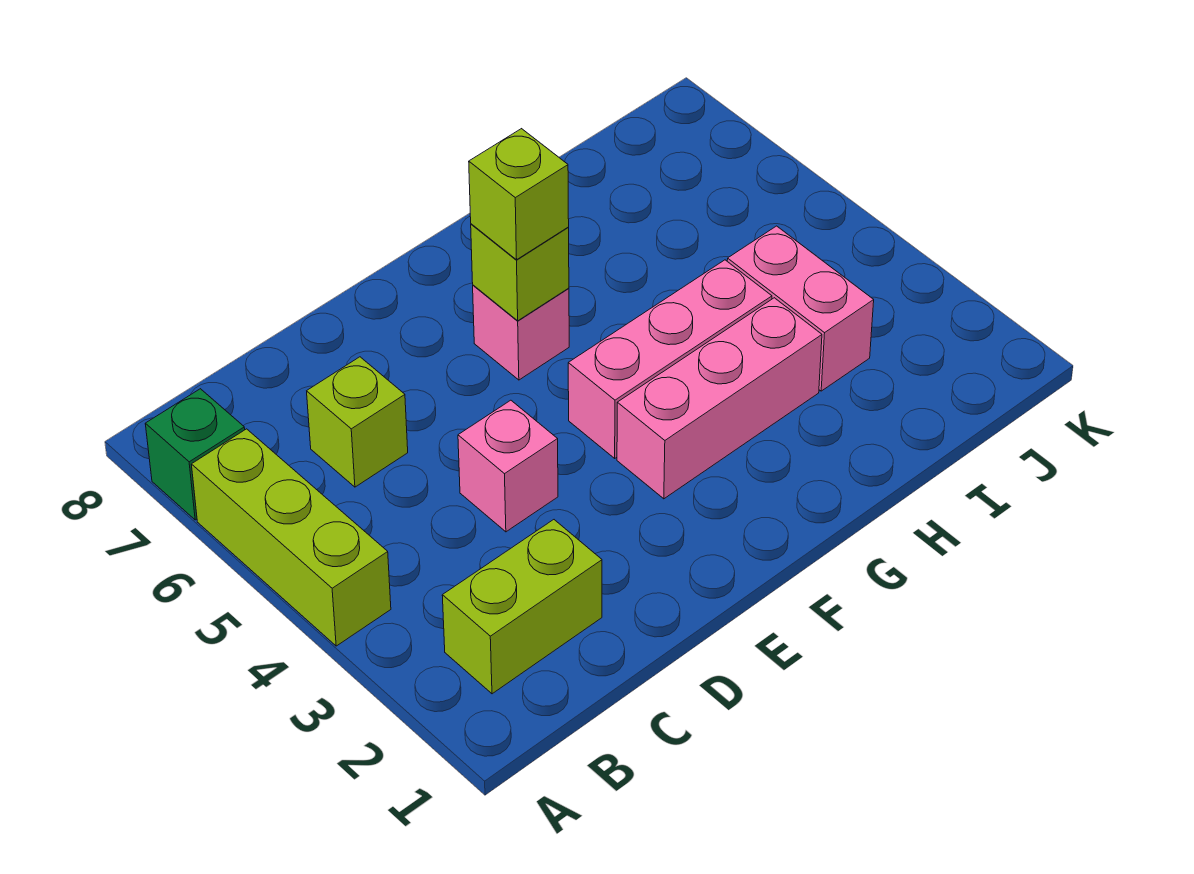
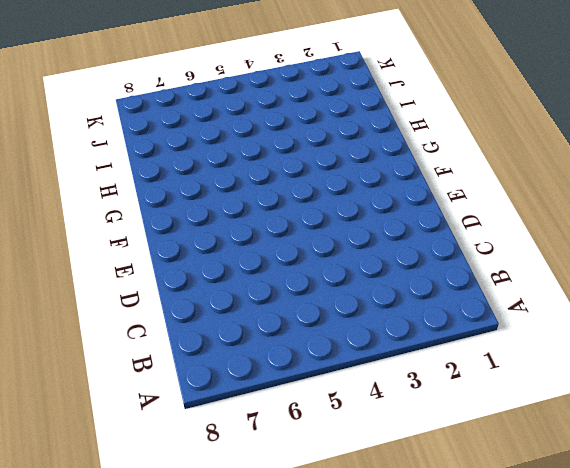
none -> lime 1x3 brick [191,429,391,646]
none -> green 1x1 brick [145,389,245,520]

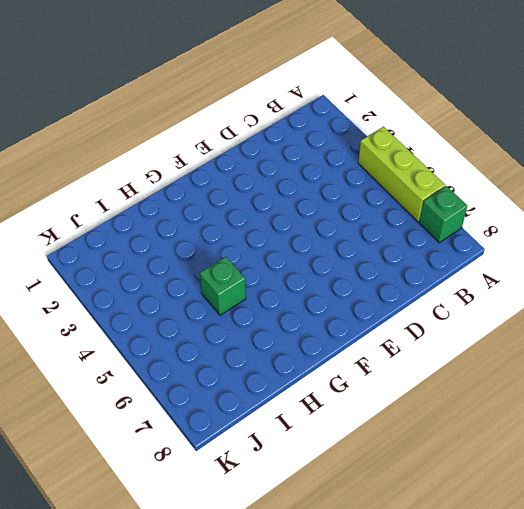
green 1x1 brick [200,257,246,315] -> none
none -> lime 1x2 brick [442,520,602,694]
none -> lime 1x1 brick [307,357,408,487]

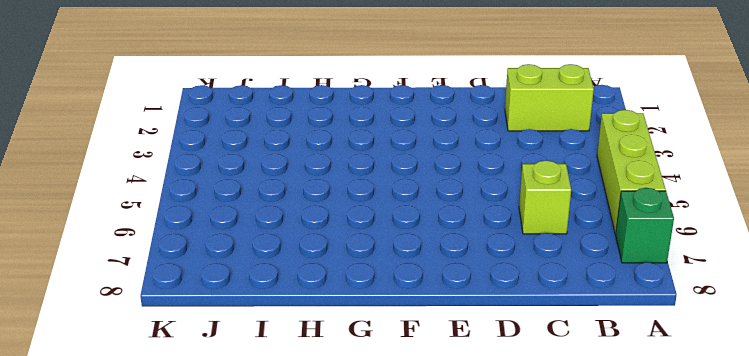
none -> pink 1x1 brick [458,400,558,532]
none -> pink 1x3 brick [617,298,822,499]

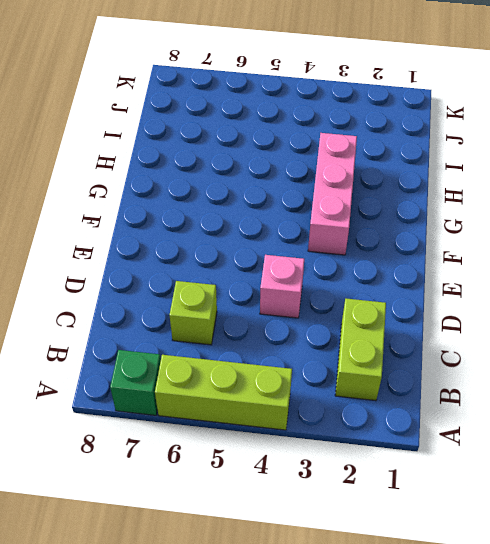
none -> pink 1x3 brick [568,260,772,458]
none -> pink 1x1 brick [473,285,569,380]

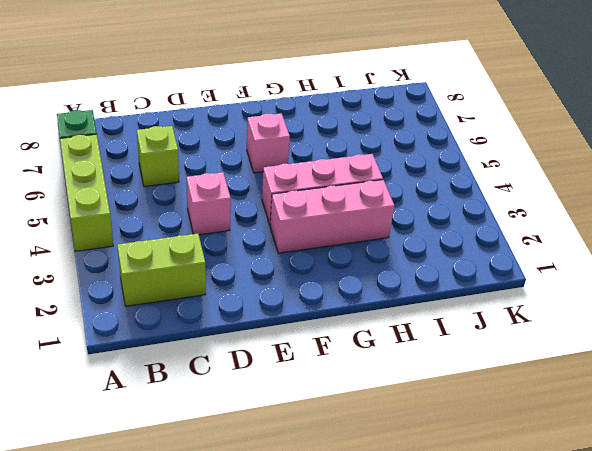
none -> pink 1x2 brick [727,226,874,391]
none -> lime 1x1 brick [471,224,569,321]

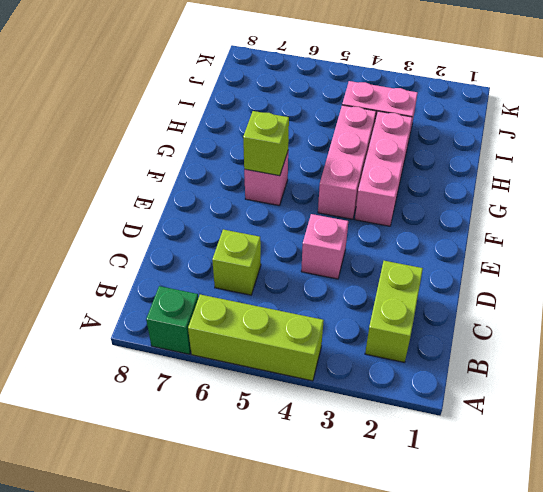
none -> lime 1x1 brick [469,129,569,260]

